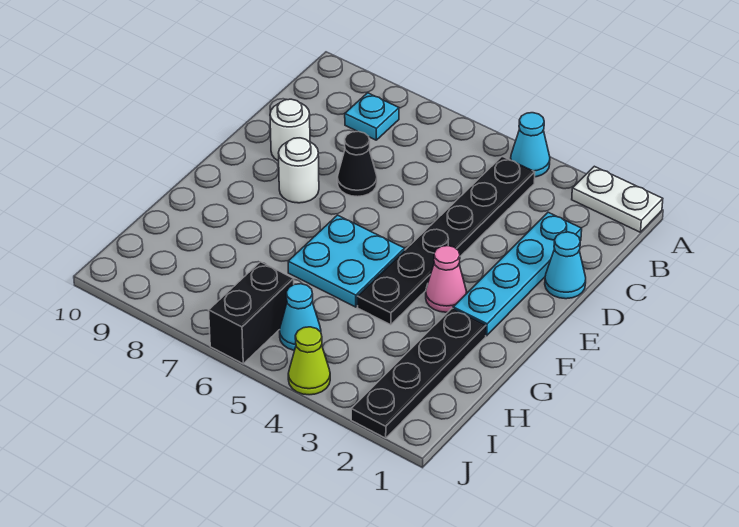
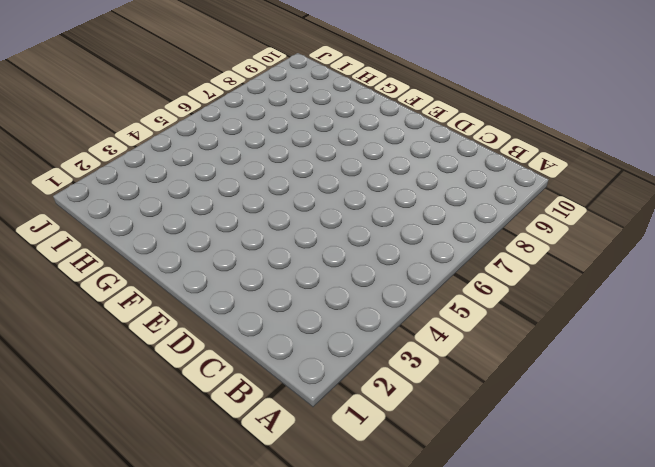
none -> white 1x2 plate [572,166,663,232]
none -> cyan 1x1 cone [511,113,550,177]
none -> black 1x6 plate [357,157,535,325]

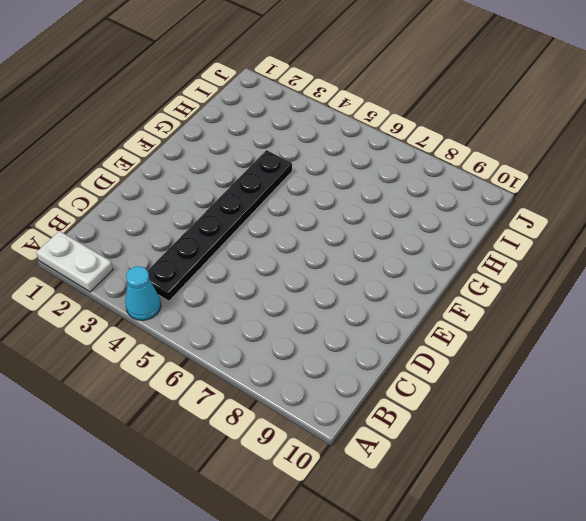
none -> cyan 1x1 plate [345,93,399,140]
none -> cyan 1x4 plate [453,212,582,336]
none -> cyan 1x1 cone [545,232,586,299]

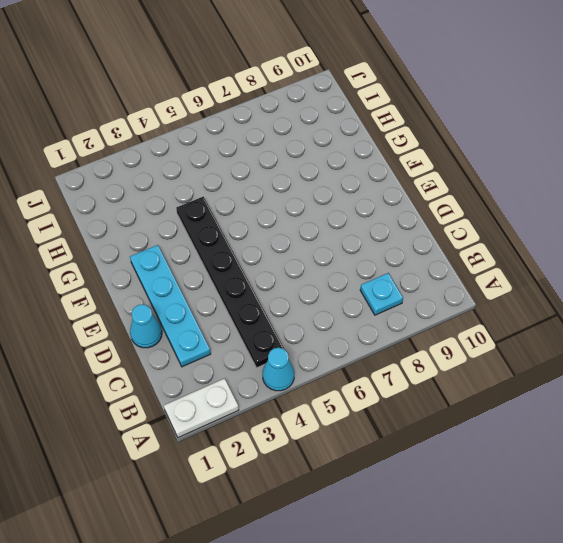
none -> black 1x1 cone [337,131,377,197]
none -> white 1x1 round brick [270,99,310,161]
none -> white 1x1 round brick [279,138,319,203]

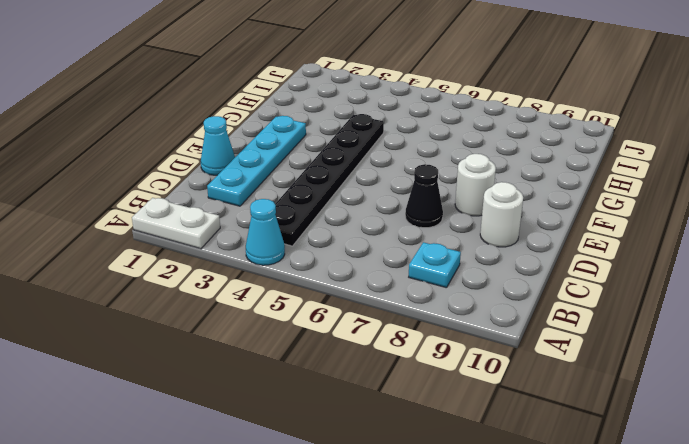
none -> pink 1x1 cone [426,246,467,312]
none -> cyan 2x2 plate [288,215,405,307]
none -> black 1x4 plate [351,308,486,438]

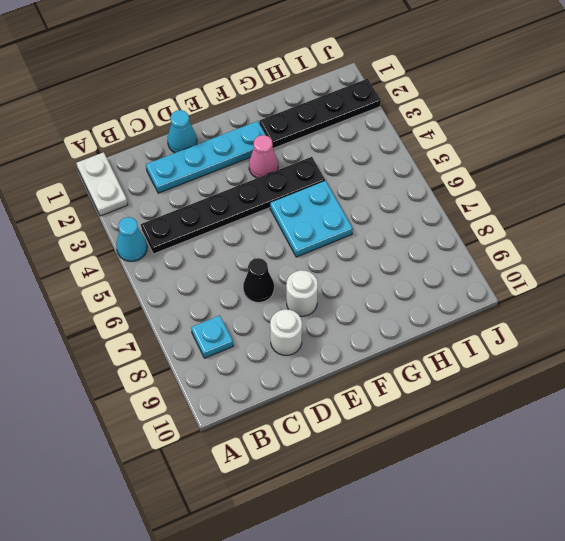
none -> cyan 1x1 cone [279,284,321,350]
none -> black 1x2 brick [209,262,294,364]
none -> lime 1x1 cone [288,327,330,395]

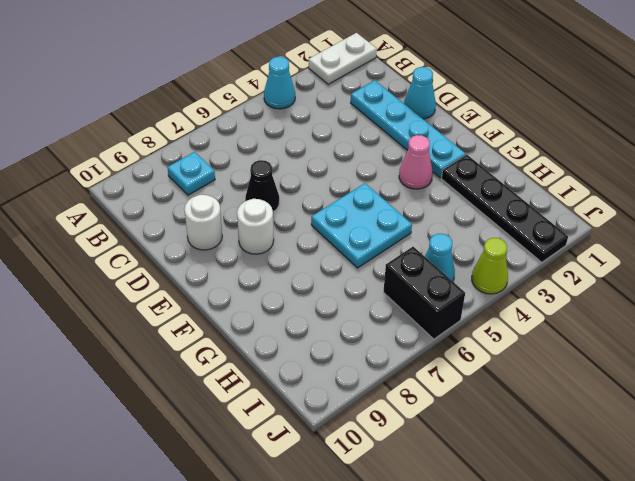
none -> black 1x6 plate [357,157,535,325]

